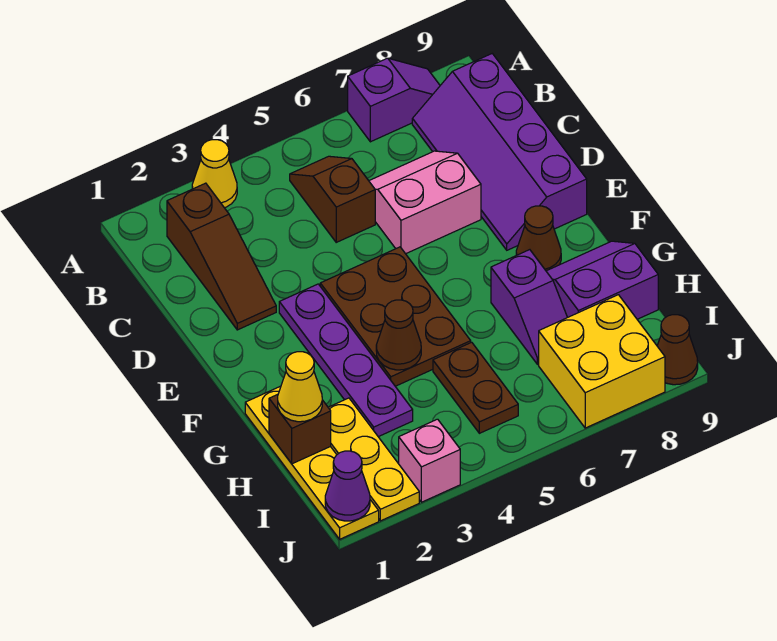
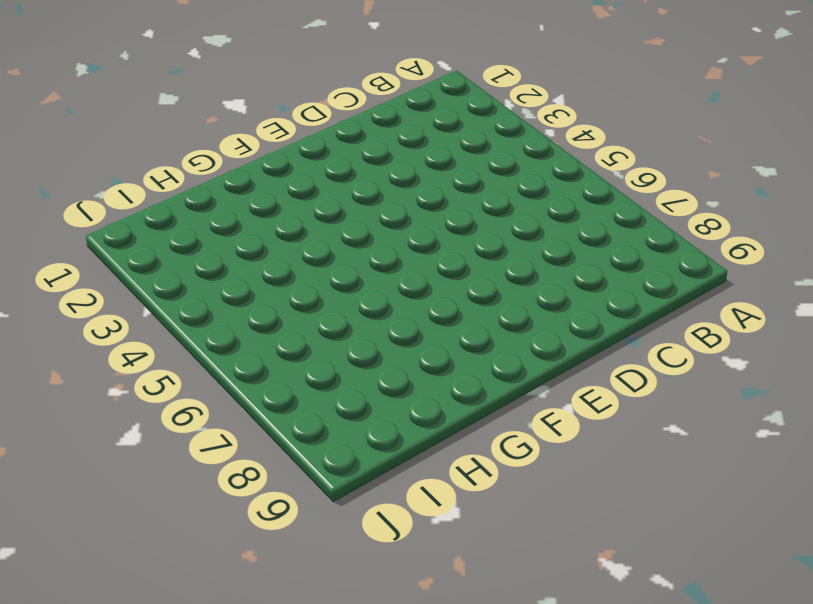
none -> yellow 1x1 cone [192,140,237,208]
none -> purple 1x2 slope [348,58,440,142]
none -> brown 1x3 slope [167,183,276,330]

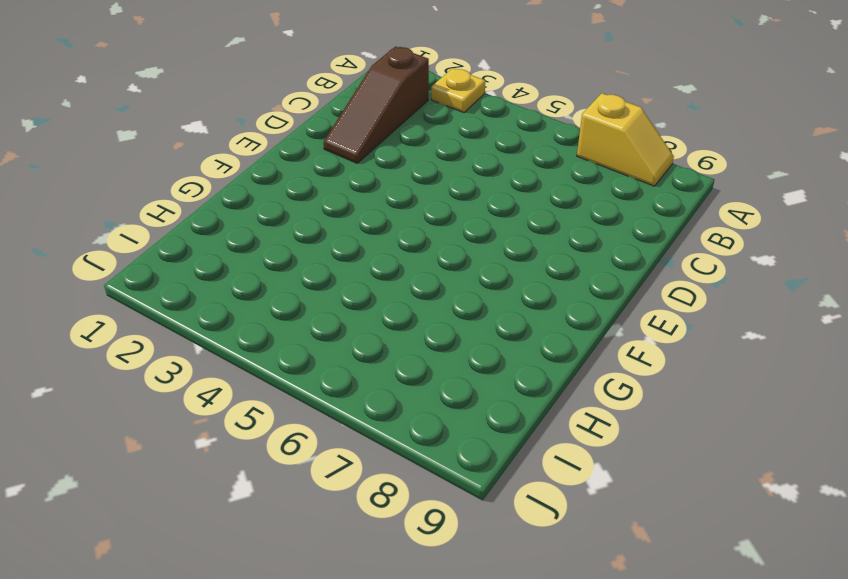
yellow 1x1 plate [431,68,485,112] -> yellow 1x1 cone [192,140,237,208]
yellow 1x2 slope [577,93,674,186] -> purple 1x2 slope [348,58,440,142]
none -> brown 1x2 slope [290,156,375,242]
none -> purple 2x4 slope [412,54,587,250]
none -> pink 2x2 slope [369,151,481,254]

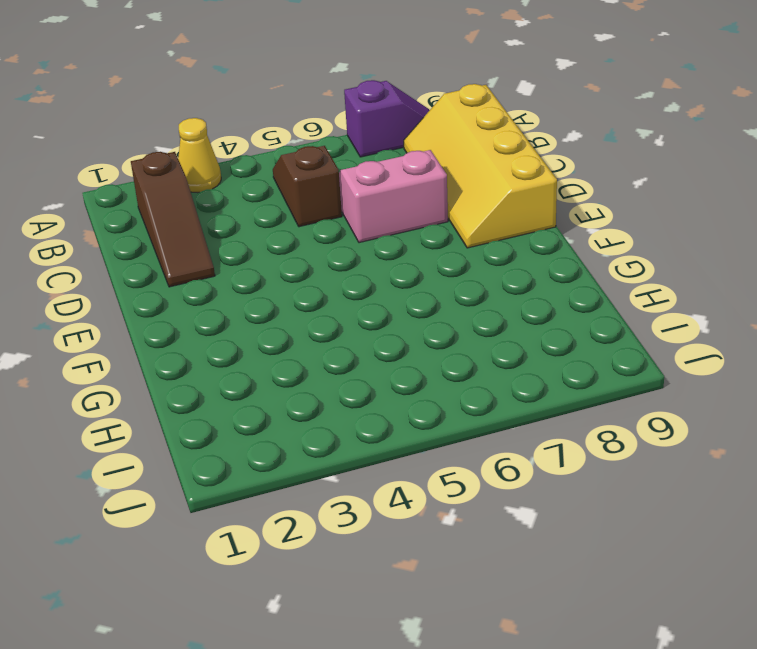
yellow 2x4 slope [404,84,557,248] -> purple 2x4 slope [412,54,587,250]
none -> purple 1x4 plate [279,284,413,437]
none -> brown 2x3 plate [320,247,471,386]
none -> brown 1x1 cone [516,206,561,271]

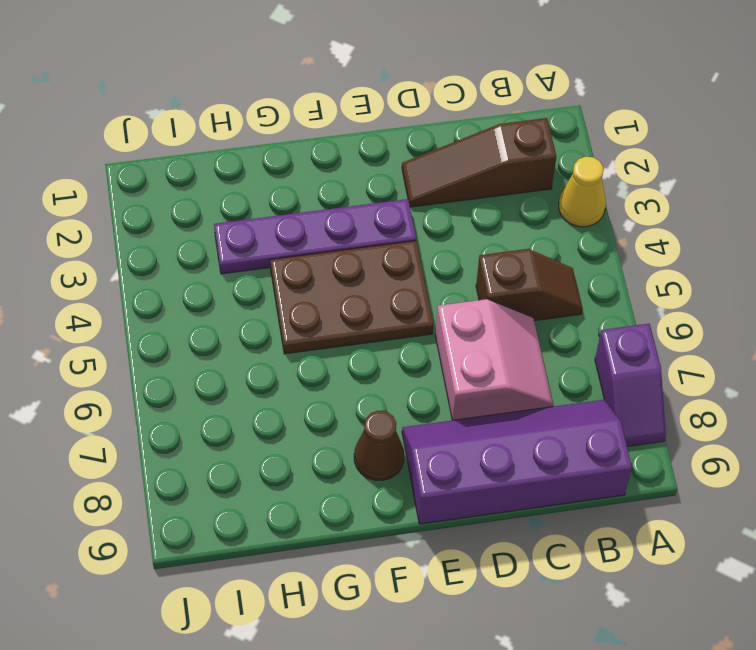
none -> yellow 1x4 plate [245,386,379,539]
none -> purple 1x2 slope [491,250,567,364]
none -> purple 2x2 slope [546,241,658,319]

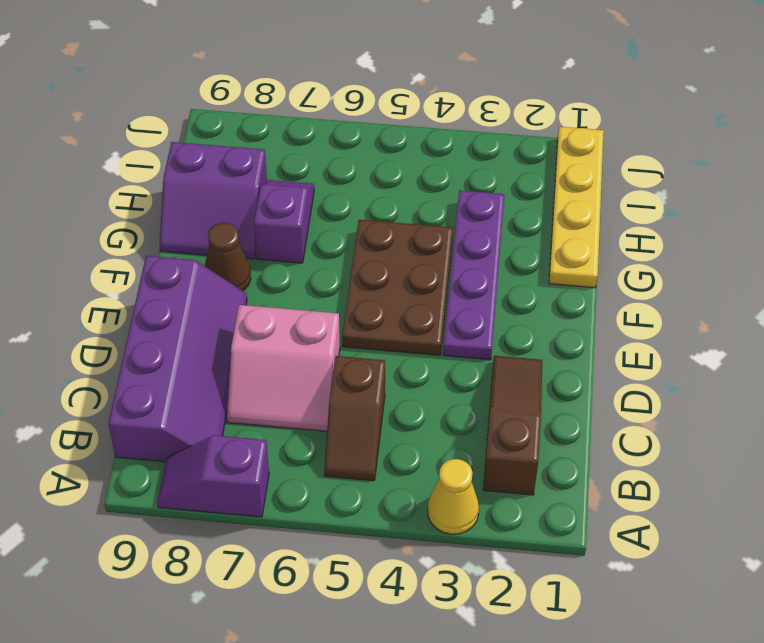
none -> yellow 1x3 plate [328,398,419,521]
none -> brown 1x2 plate [433,342,518,433]
none -> yellow 2x2 brick [539,295,665,428]

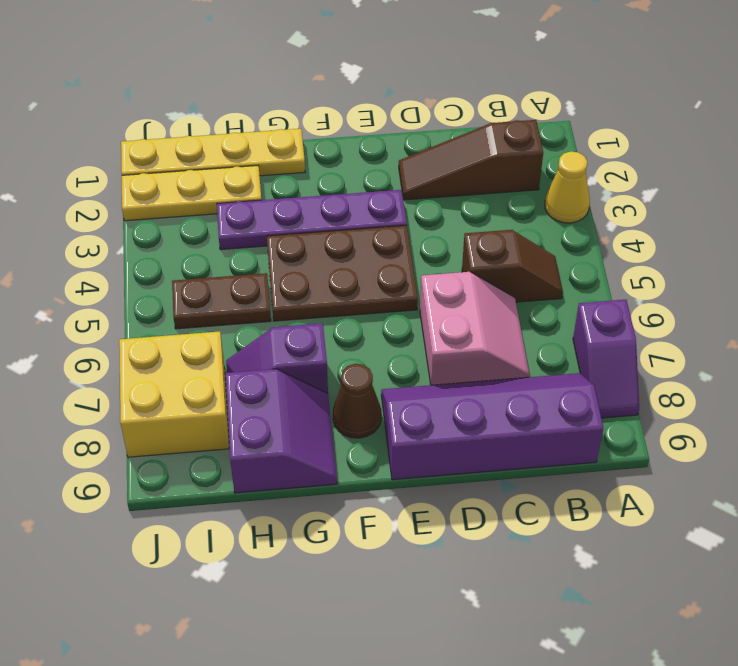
none -> pink 1x1 brick [399,419,460,502]
none -> brown 1x1 cone [657,315,698,385]
none -> brown 1x1 cone [376,300,421,370]

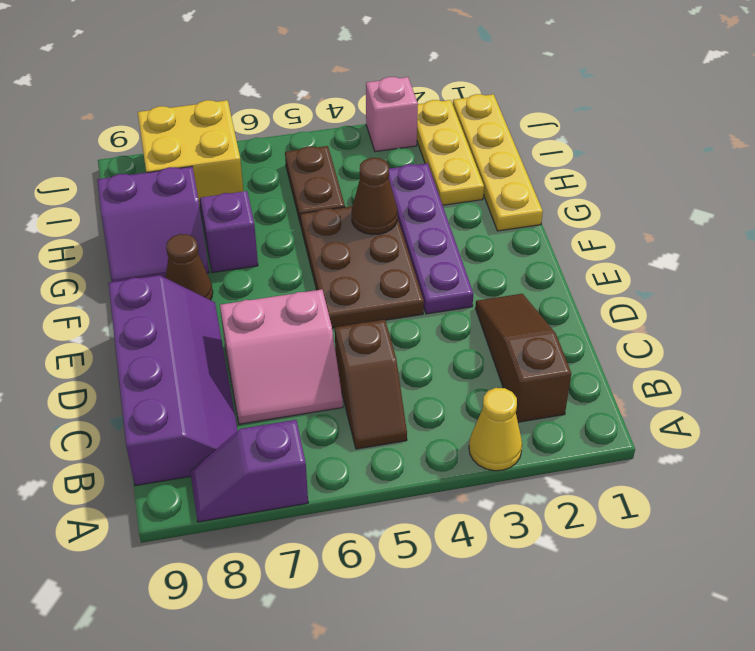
none -> brown 1x1 cone [657,315,698,385]
none -> brown 1x1 brick [269,394,331,464]
none -> purple 1x1 cone [325,451,370,521]

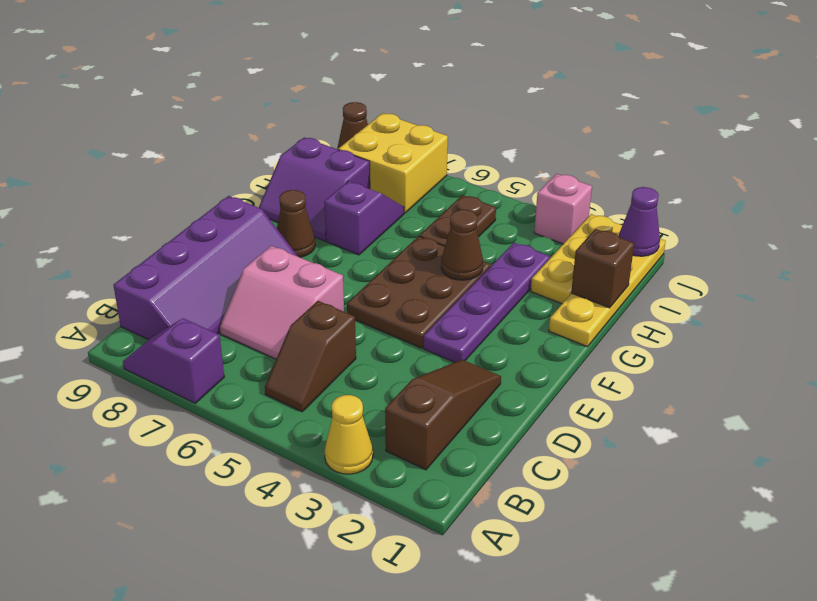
none -> yellow 1x1 cone [278,352,322,422]

